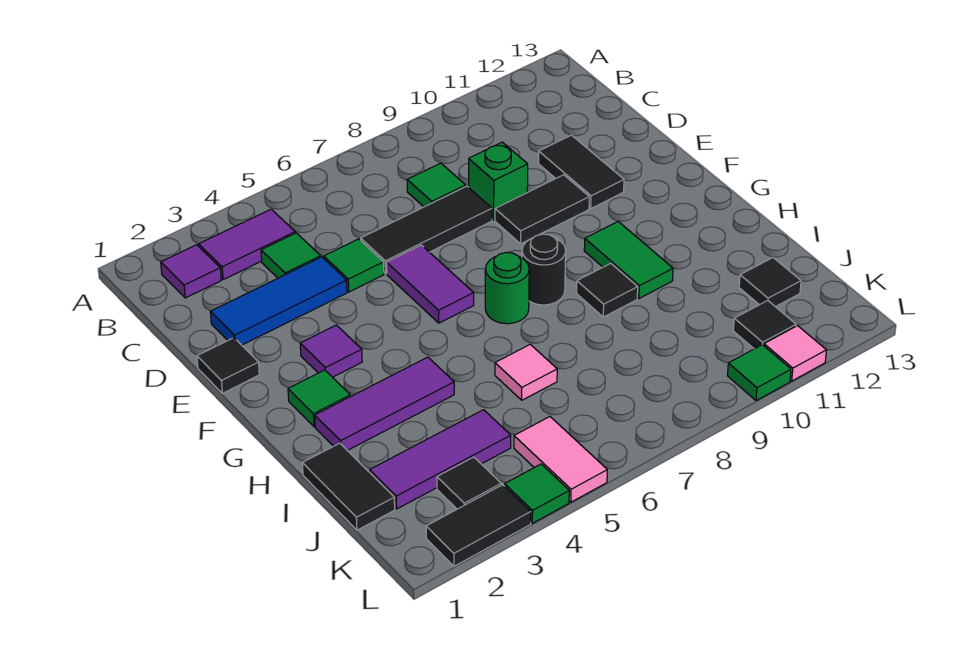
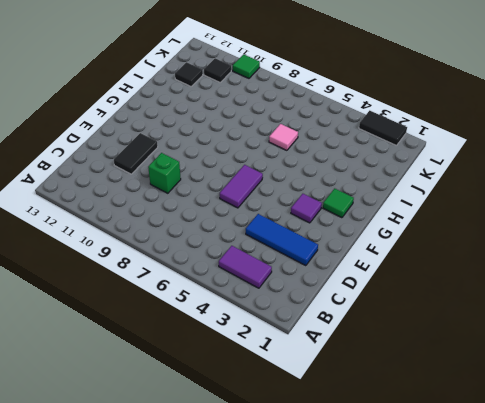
none -> purple 1x1 tile [161,245,221,298]
none -> green 1x1 tile [261,233,321,278]
none -> green 1x1 tile [407,163,466,207]
none -> green 1x1 tile [324,239,384,292]

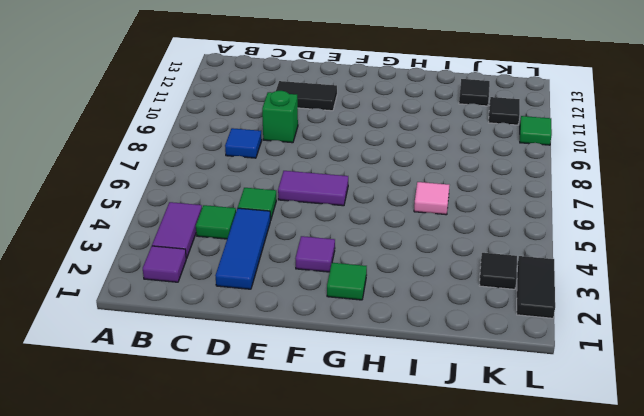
blue 1x1 tile [225,128,262,158] -> green 1x1 tile [407,163,466,207]
none -> black 1x3 tile [361,186,492,274]
none -> black 1x1 tile [197,338,259,393]
none -> black 1x2 tile [495,175,589,244]
none -> green 1x1 round brick [485,253,529,324]

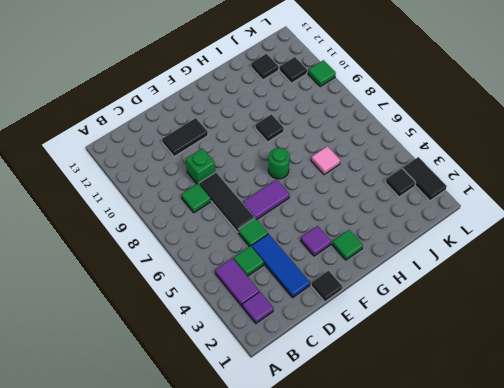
none -> black 1x2 tile [495,175,589,244]
none -> black 1x1 round brick [522,234,566,305]
none -> green 1x2 tile [584,222,673,298]
none -> purple 1x3 tile [315,357,454,450]

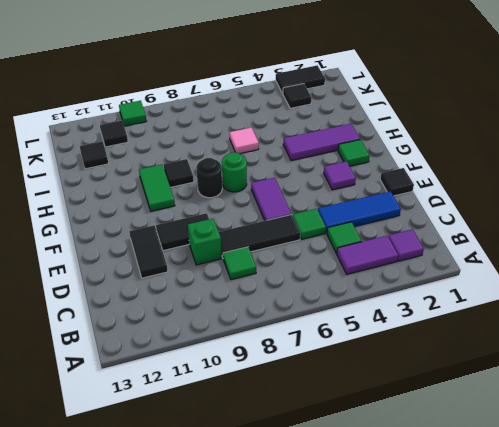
none -> black 1x2 tile [302,443,395,530]
none -> purple 1x3 tile [370,410,511,509]
none -> pink 1x2 tile [514,417,607,502]
none -> green 1x1 tile [505,464,569,523]

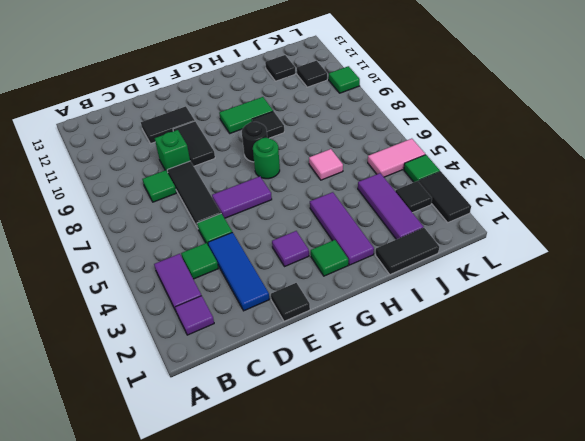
none -> pink 1x1 tile [764,326,826,381]

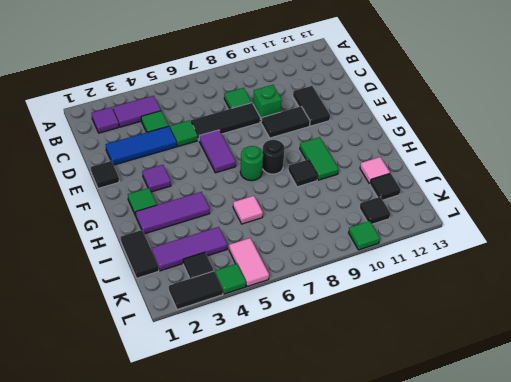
pink 1x1 tile [360,157,390,184] -> pink 1x1 tile moved to [764,326,826,381]

